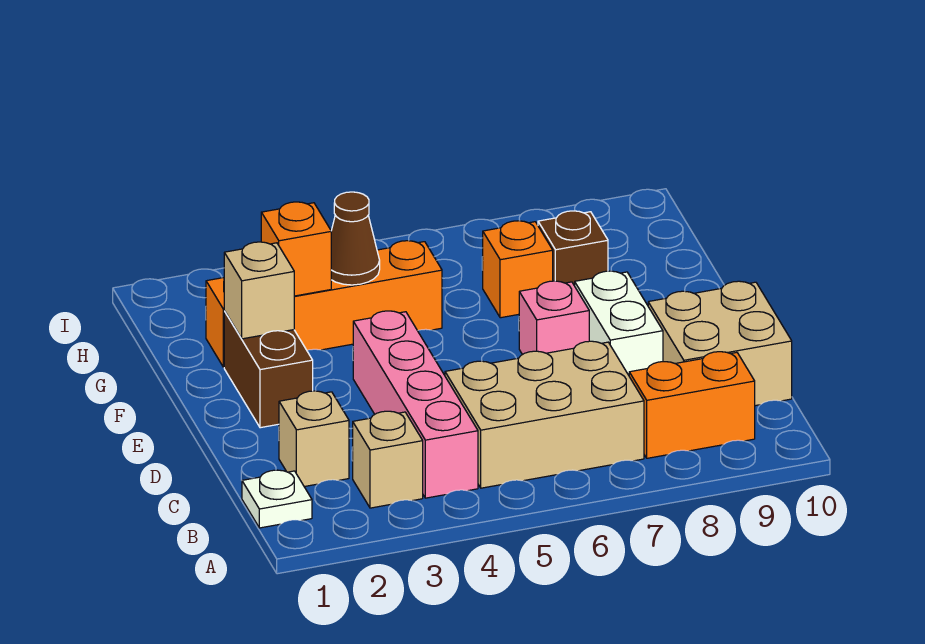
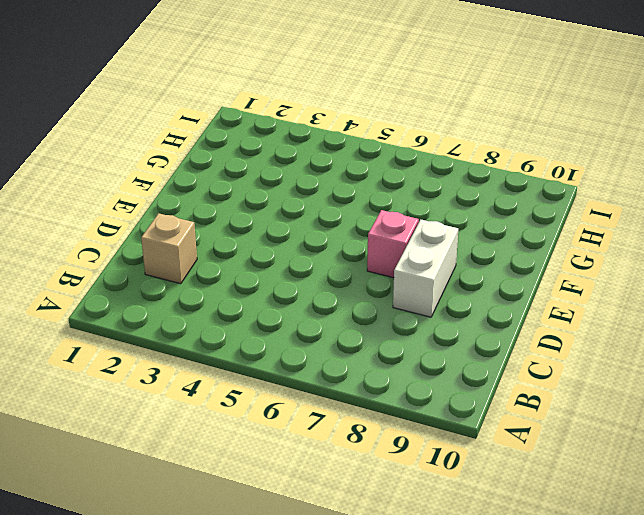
none -> white 1x1 plate [242,470,312,528]
none -> tan 1x1 brick [353,411,423,508]
none -> pink 1x4 brick [353,311,478,498]

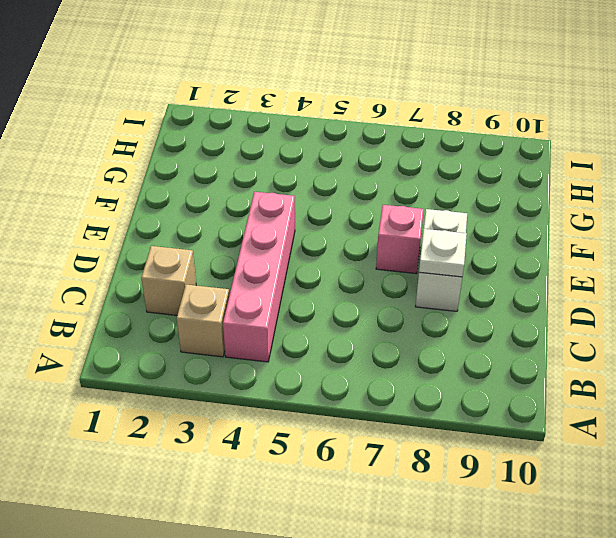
white 1x1 plate [419,229,467,277] -> white 1x1 plate moved to [242,470,312,528]
none -> tan 2x3 brick [445,341,644,488]
none -> orange 1x2 brick [629,352,755,458]
none -> tan 2x2 brick [648,281,792,406]

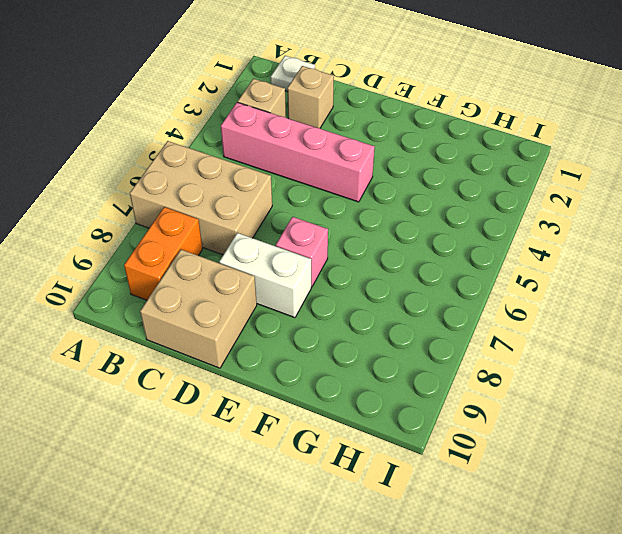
tan 2x3 brick [130,141,272,255] -> tan 2x3 brick turned to [445,341,644,488]
none -> brown 1x2 brick [224,311,313,428]
none -> orange 1x4 brick [206,241,442,367]
none -> orange 1x1 brick [482,221,553,318]

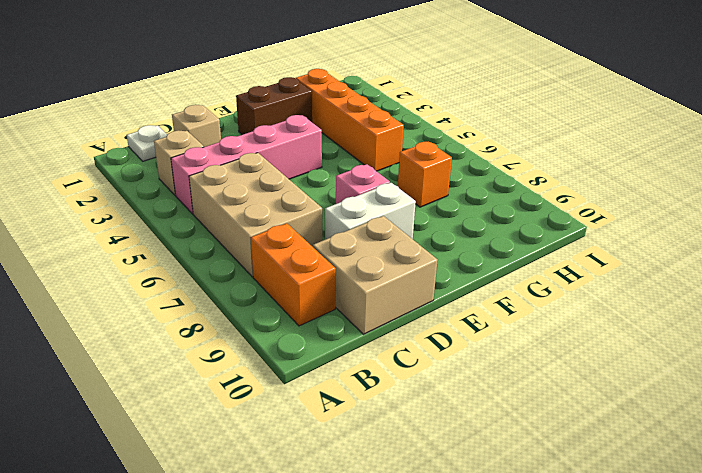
none -> brown 1x1 brick [538,211,608,286]
none -> tan 1x1 brick [224,242,294,339]
none -> orange 1x1 brick [261,202,331,296]

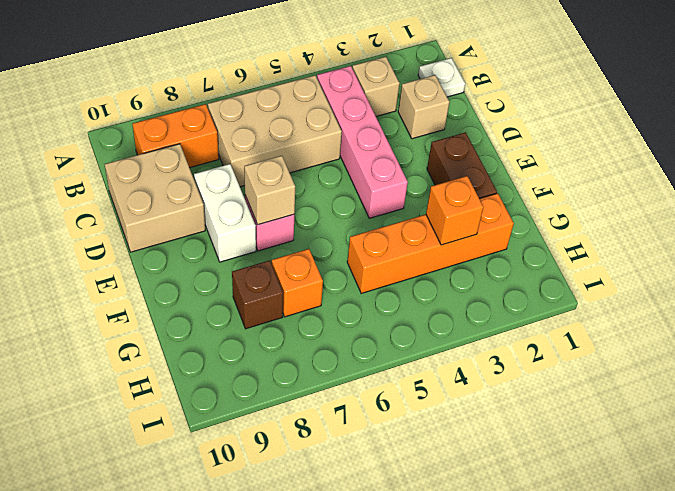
tan 1x1 brick [244,156,295,225] -> tan 1x1 brick moved to [224,242,294,339]
none -> brown 1x1 cone [331,192,380,285]

